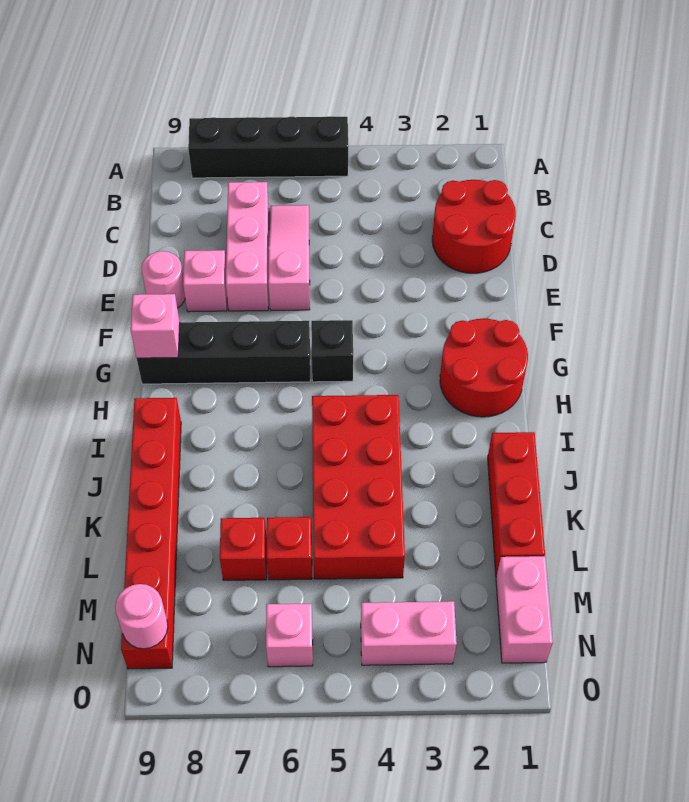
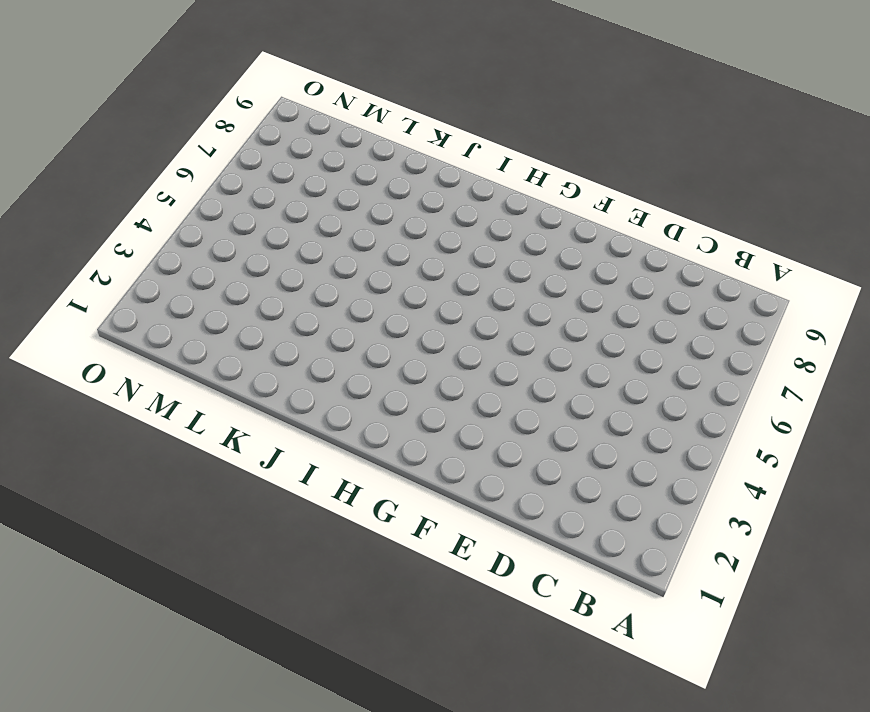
none -> black 1x4 brick [188,117,348,178]
none -> red 2x2 round brick [432,180,516,273]
none -> pink 1x3 slope [268,205,310,310]

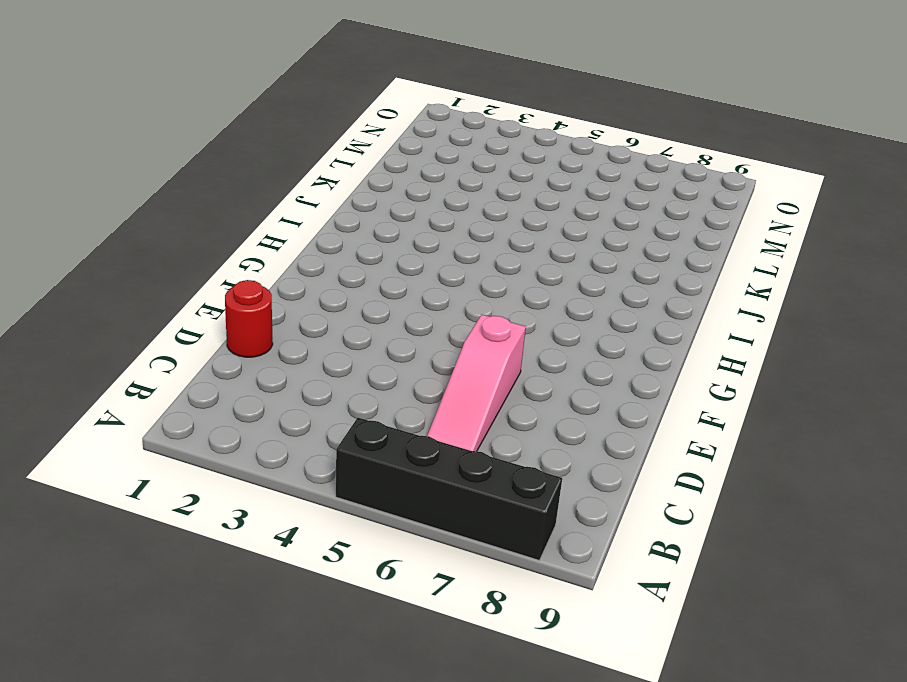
red 1x1 round brick [225,280,273,357] -> red 2x2 round brick [432,180,516,273]
none -> pink 1x3 brick [226,182,269,311]
none -> pink 1x1 brick [183,250,227,312]
none -> pink 1x1 round brick [141,251,185,308]

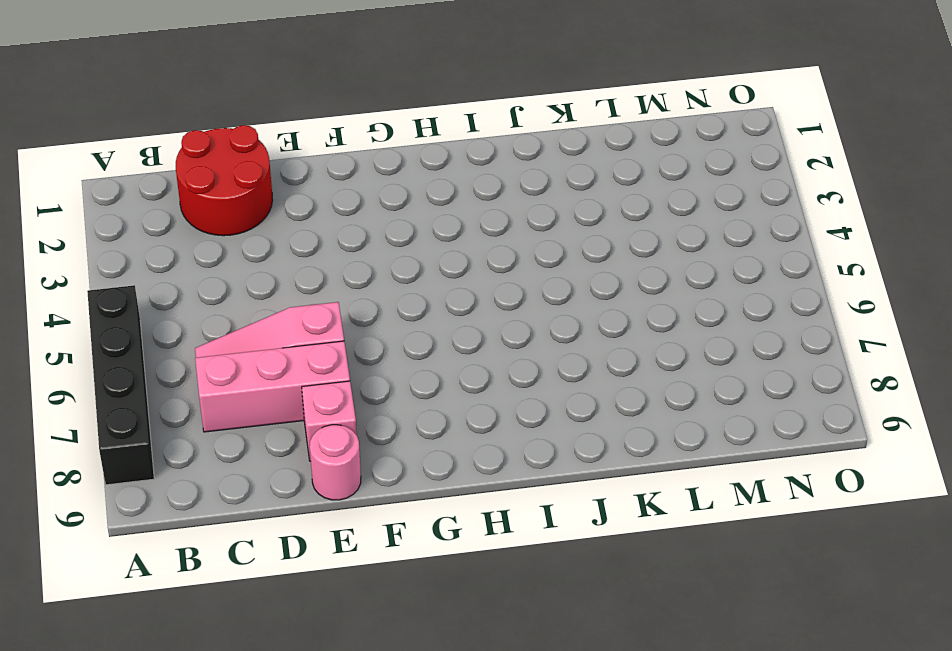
none -> red 2x2 round brick [440,319,528,417]
none -> black 1x1 brick [311,320,353,382]
none -> black 1x4 brick [137,321,310,384]

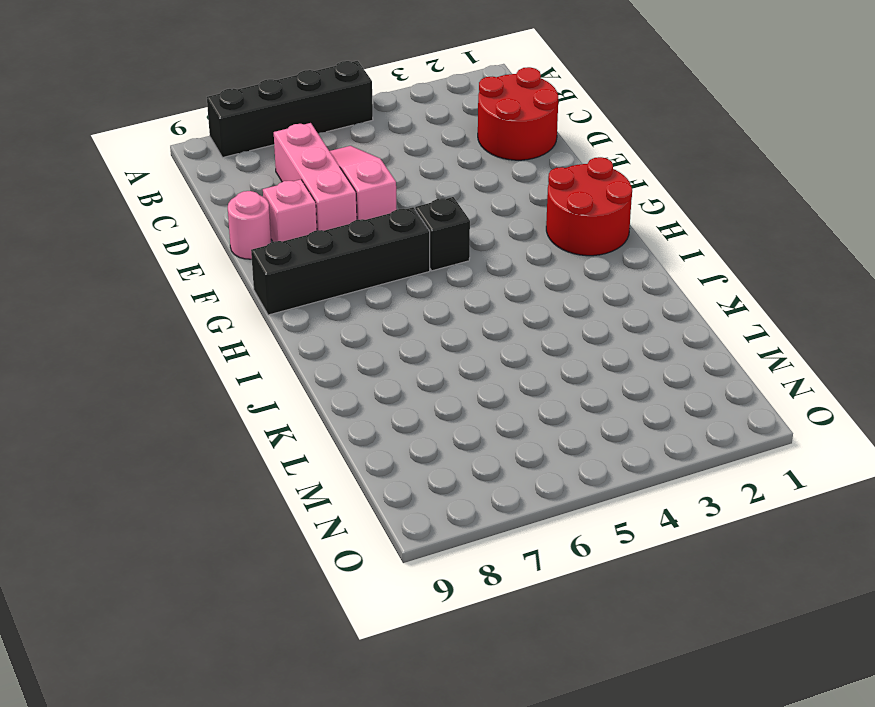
none -> red 2x4 brick [312,395,405,579]
none -> red 1x6 brick [121,398,181,669]
none -> red 1x3 brick [488,432,545,576]

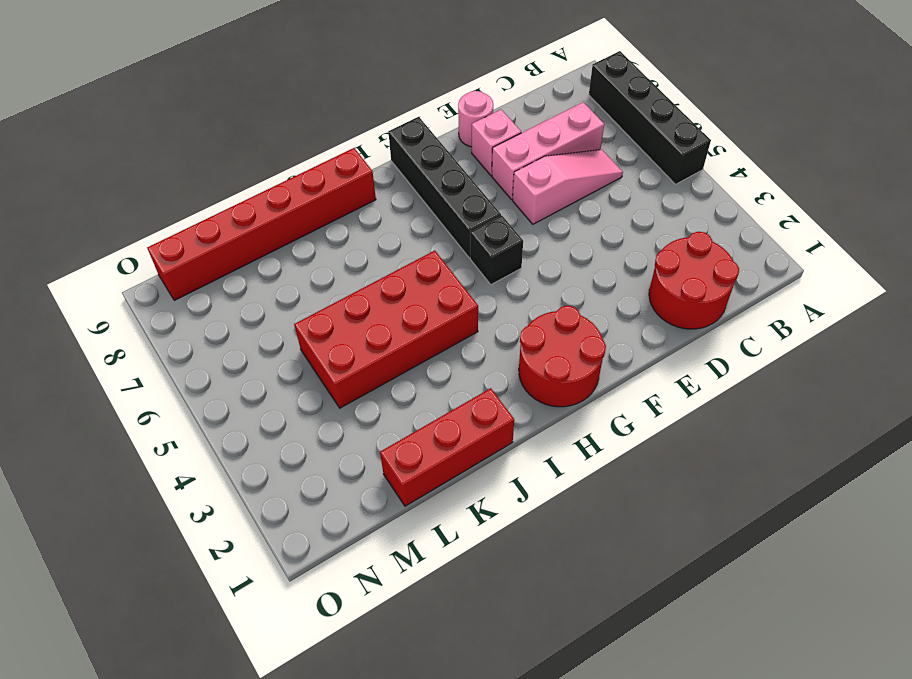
none -> red 1x1 brick [267,517,312,580]
none -> red 1x1 brick [220,518,267,580]
none -> pink 1x2 brick [496,556,553,663]

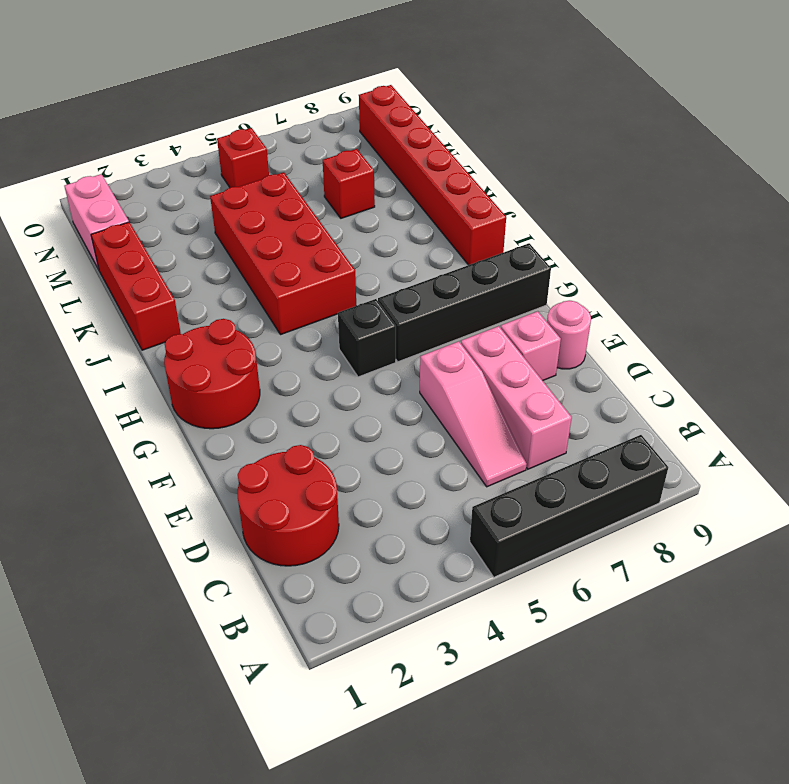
red 1x1 brick [217,128,269,187] -> red 1x1 brick moved to [267,517,312,580]
none -> pink 1x2 brick [361,601,457,665]
none -> pink 1x1 brick [266,604,313,667]
none -> pink 1x1 brick [131,294,180,358]

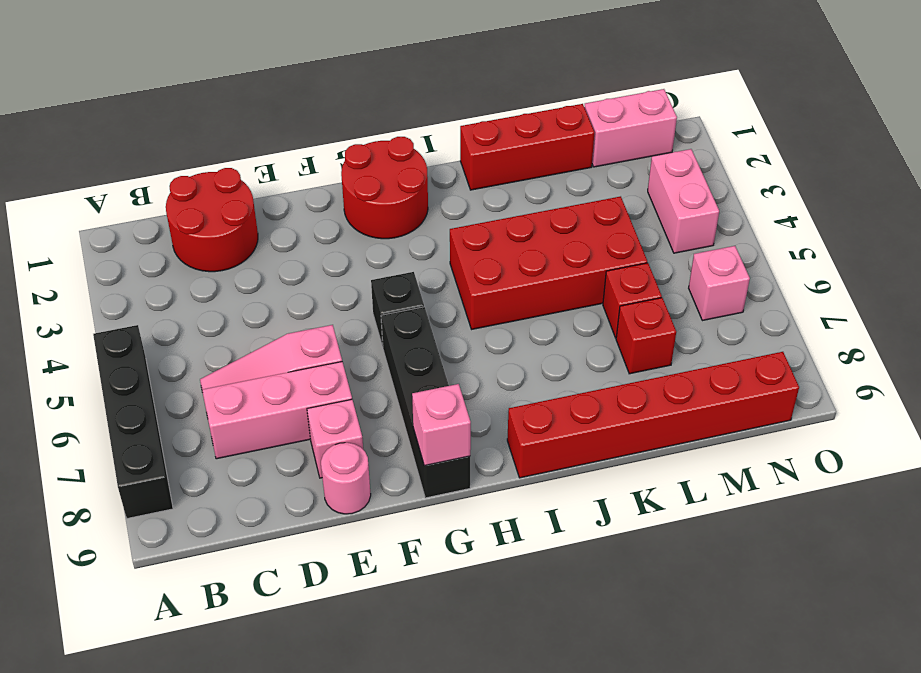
none -> pink 1x1 round brick [115,584,168,649]

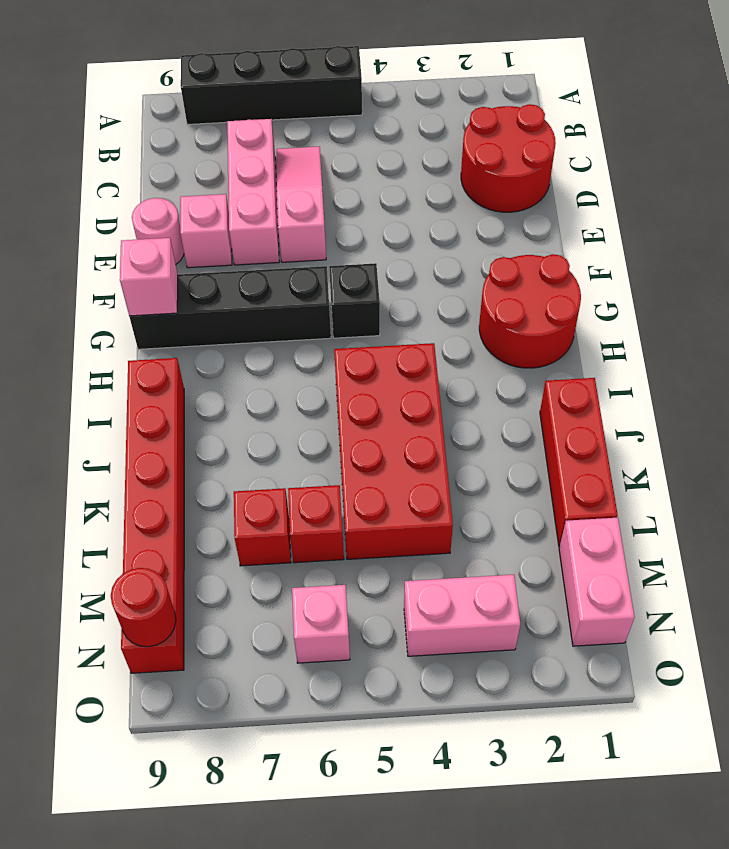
red 1x1 round brick [111,568,176,647] -> pink 1x1 round brick [115,584,168,649]

